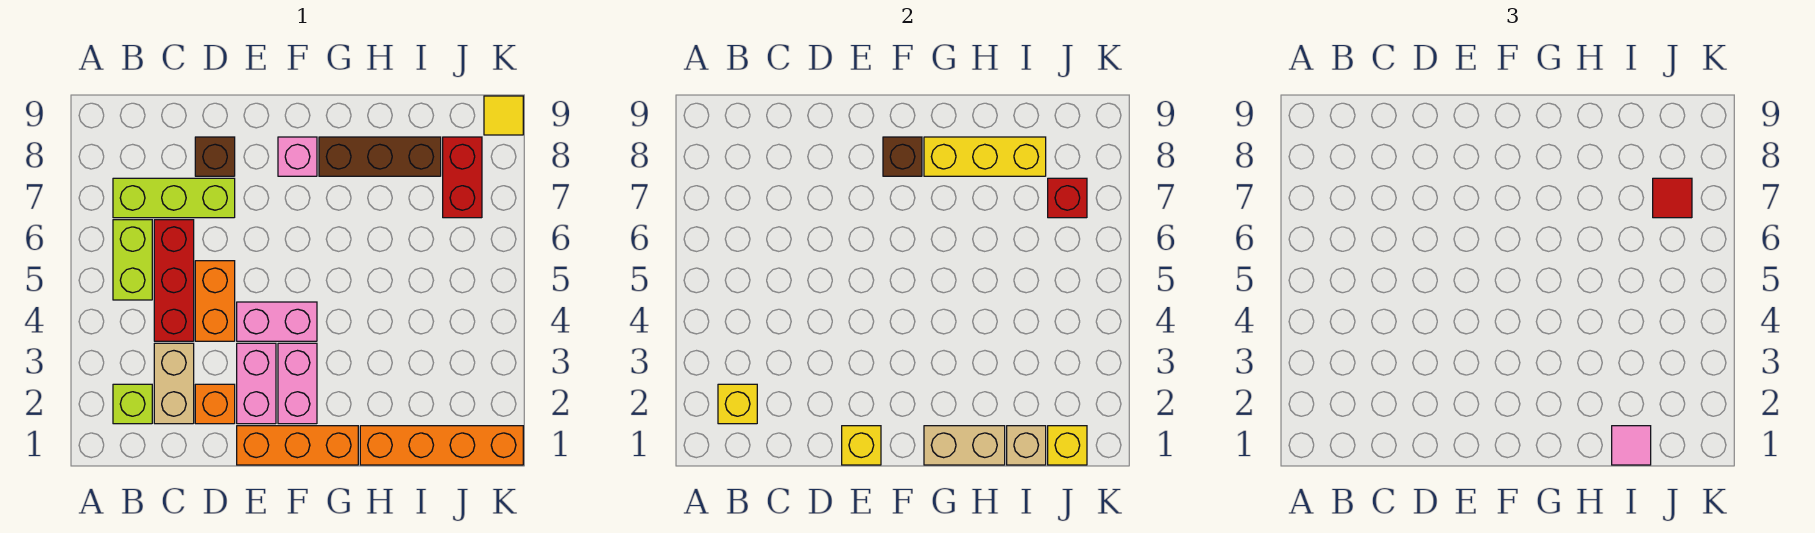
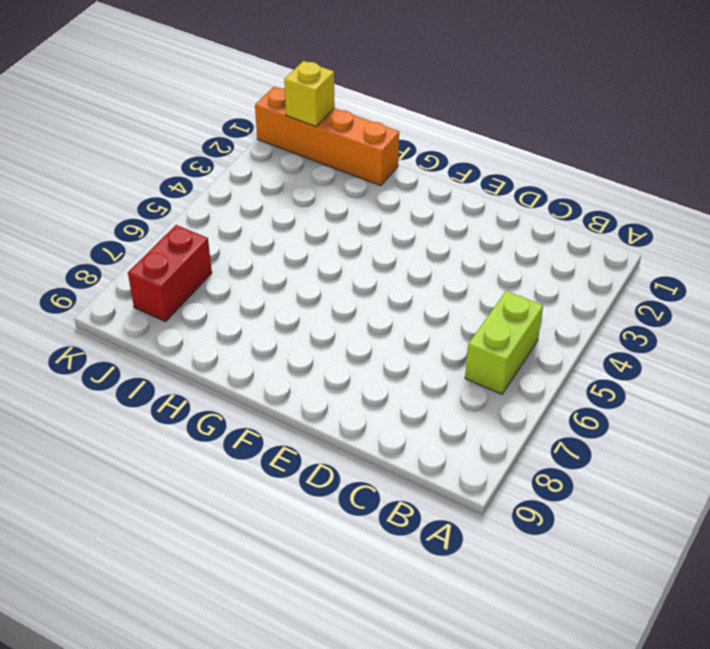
none -> lime 1x1 brick [113,384,152,424]
none -> lime 1x3 brick [113,178,235,218]
none -> tan 1x2 brick [154,343,194,424]

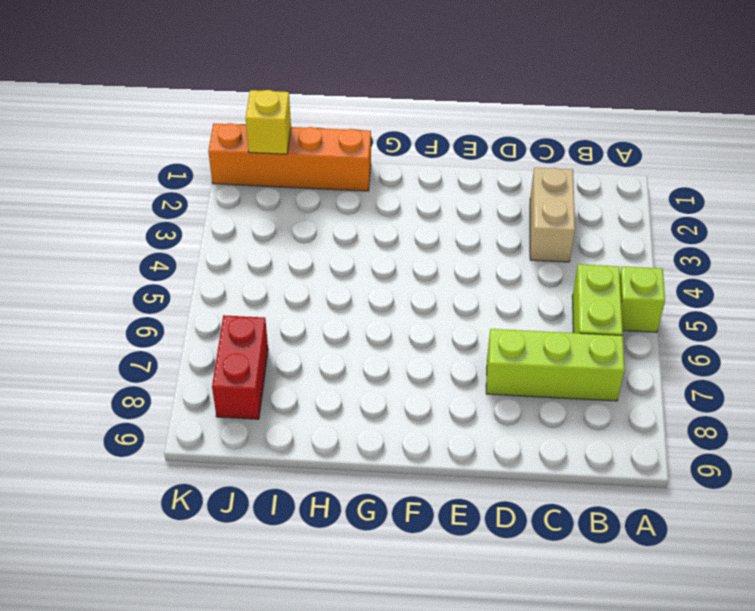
lime 1x1 brick [620,267,665,332] -> lime 1x1 brick moved to [113,384,152,424]
none -> red 1x3 brick [154,220,194,341]
none -> orange 1x1 brick [195,384,235,424]
none -> orange 1x2 brick [195,261,235,341]

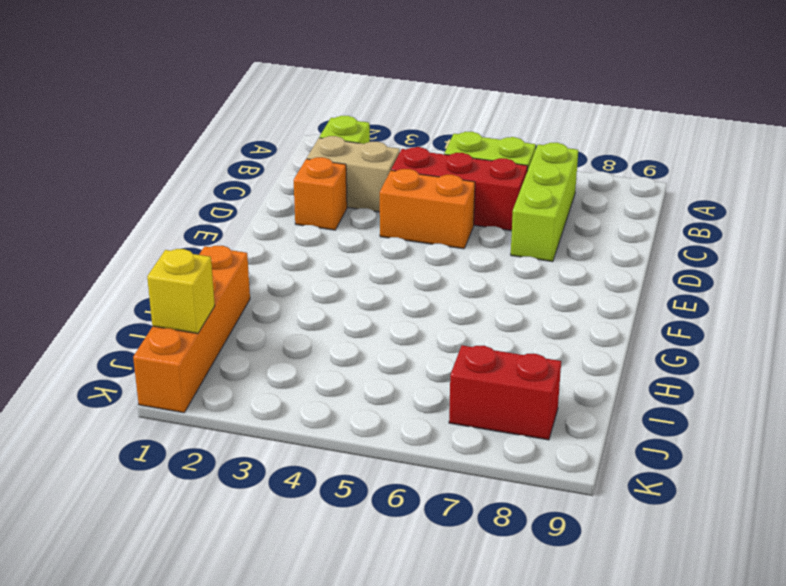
none -> brown 1x1 brick [195,137,235,176]
none -> orange 1x3 brick [237,426,358,465]
none -> pink 1x2 brick [237,343,276,424]

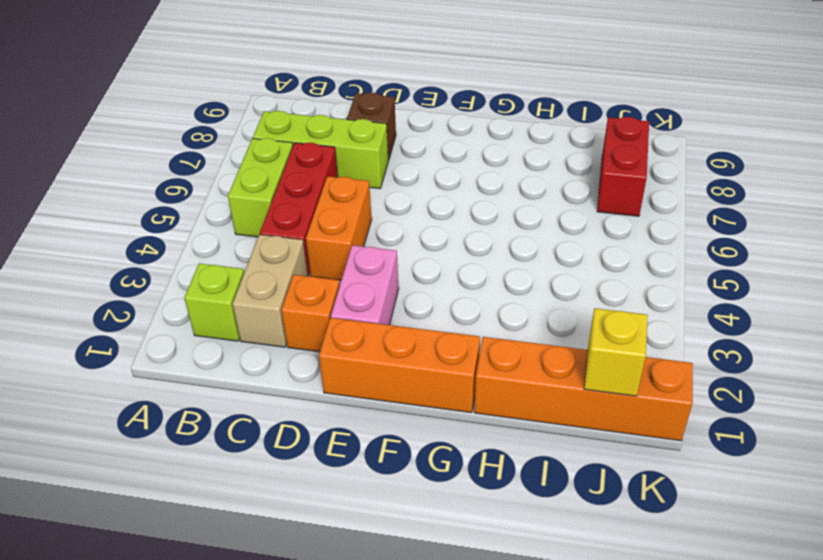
none -> pink 1x2 brick [237,302,317,341]
none -> pink 1x2 brick [278,343,317,424]
none -> pink 1x1 brick [278,137,317,176]

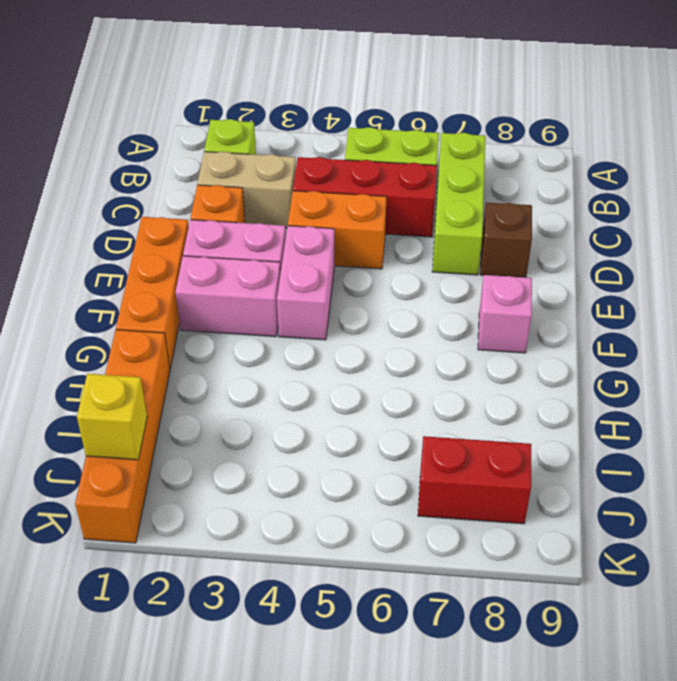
none -> brown 1x3 brick [319,137,441,176]
none -> yellow 1x1 tile [484,96,523,135]
none -> yellow 1x1 brick [718,384,757,424]

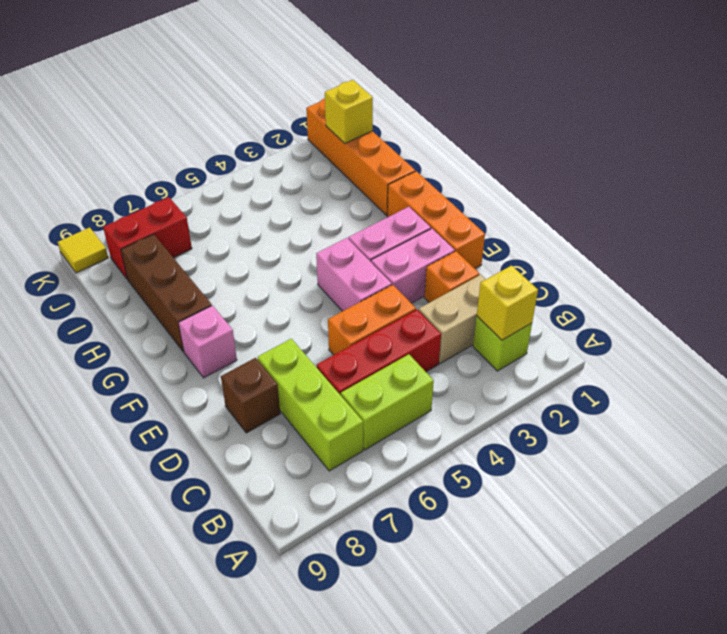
none -> yellow 1x1 brick [842,426,881,465]
none -> brown 1x1 brick [883,137,922,176]
none -> tan 1x2 brick [924,426,1005,465]

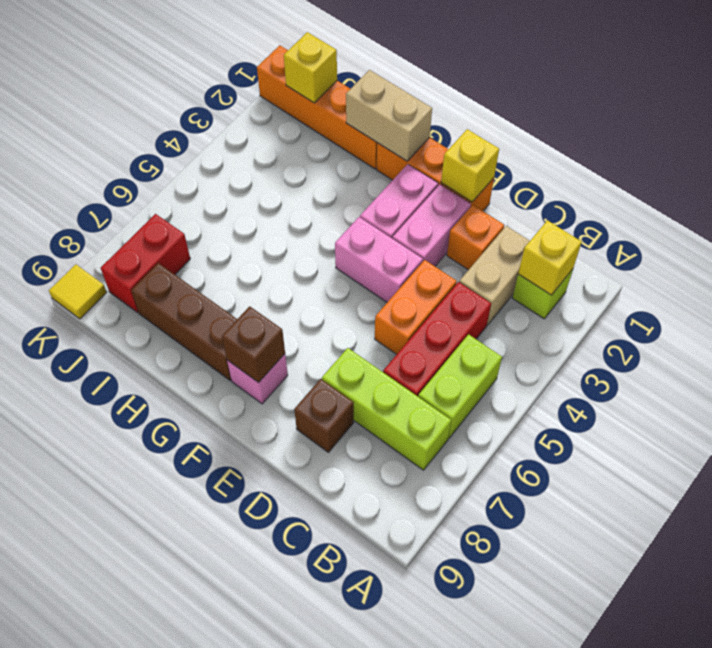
none -> yellow 1x3 brick [924,137,1046,176]
none -> tan 1x1 brick [1007,426,1046,465]
none -> red 1x1 brick [1048,178,1087,218]

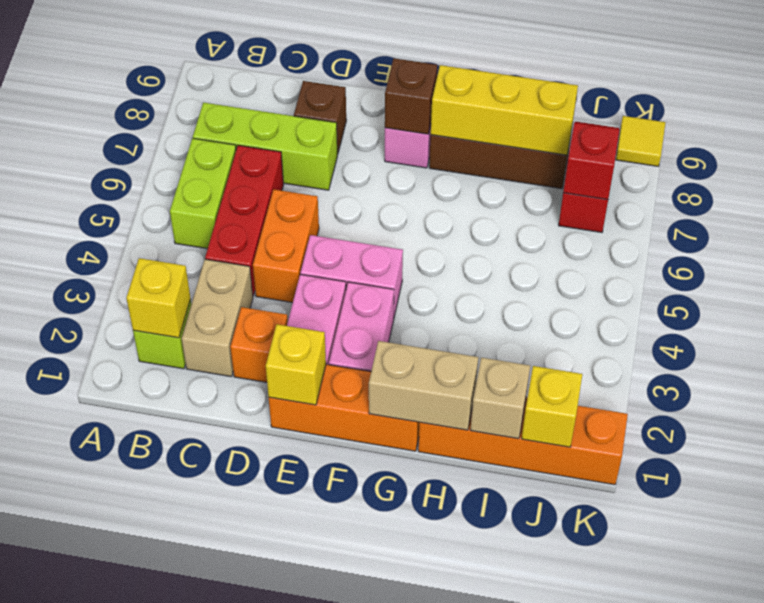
none -> pink 1x1 tile [1612,426,1651,465]
none -> red 1x1 tile [1653,178,1692,218]

